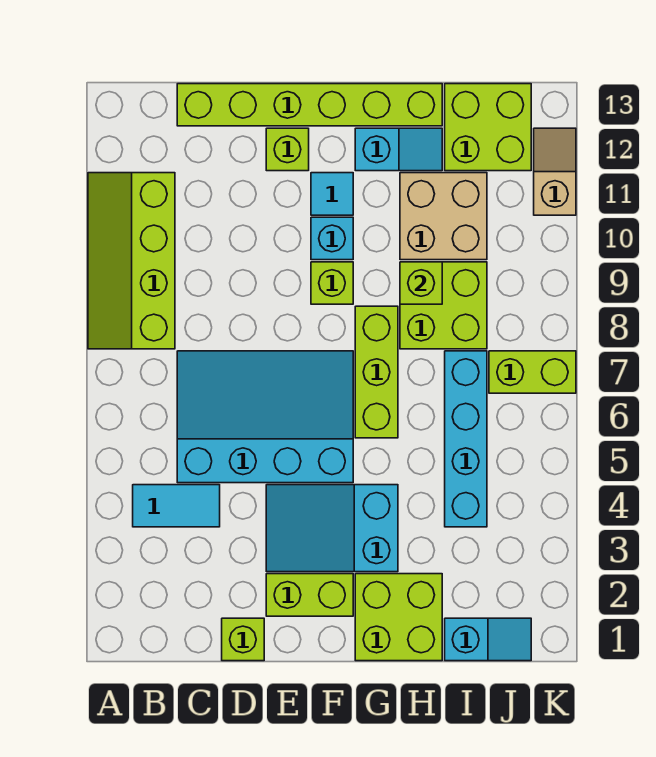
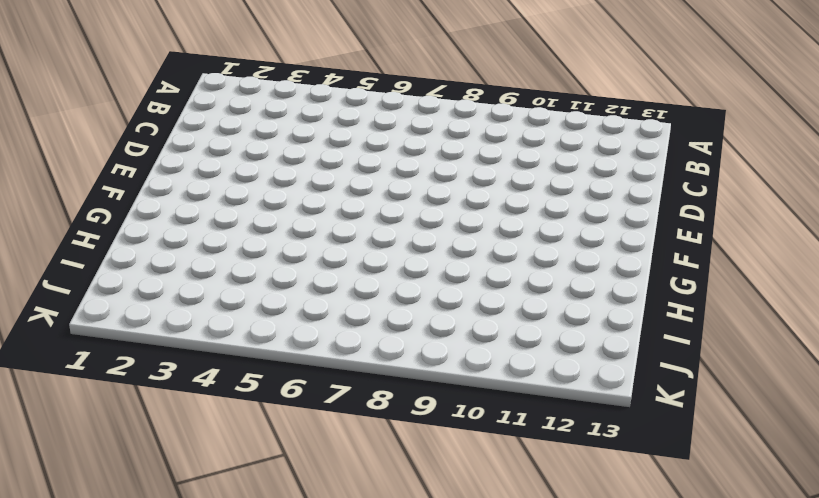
none -> lime 2x4 slope [88,173,175,349]
none -> cyan 1x2 tile [133,485,220,527]
none -> cyan 3x4 slope [177,351,353,483]

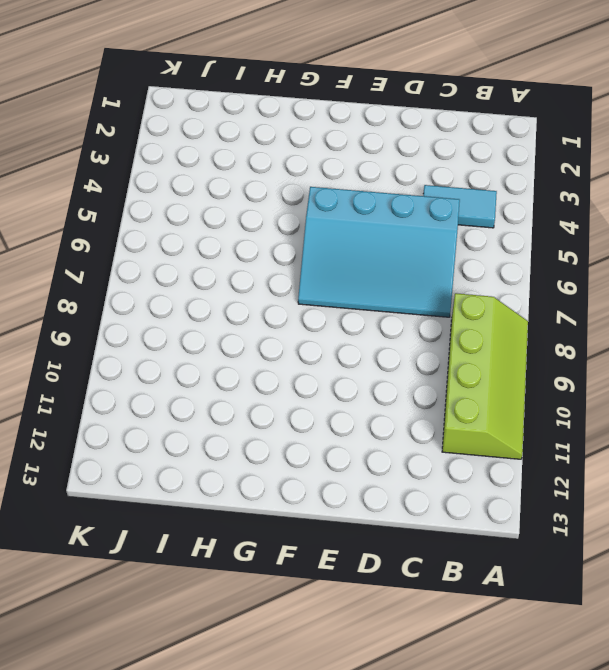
none -> lime 1x6 brick [177,84,442,126]
none -> lime 1x1 brick [222,618,264,661]
none -> lime 1x2 brick [266,574,353,616]

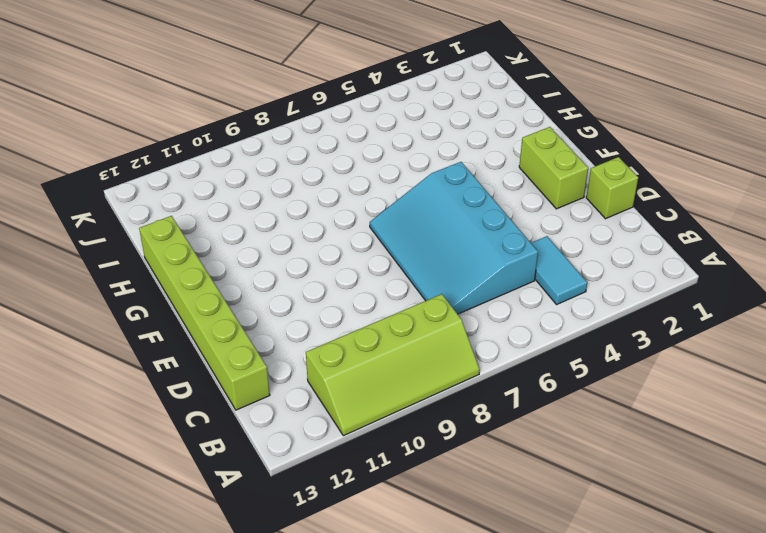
none -> cyan 2x3 slope [266,485,398,572]
none -> lime 1x1 brick [266,128,309,171]
none -> lime 1x1 brick [311,262,353,304]

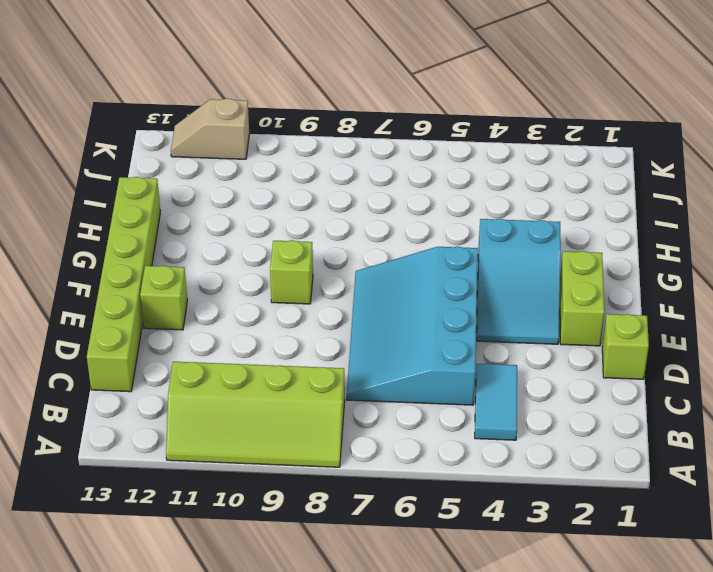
none -> cyan 1x1 brick [311,217,353,260]
none -> cyan 1x1 tile [311,173,353,215]
none -> lime 2x2 brick [355,574,442,661]

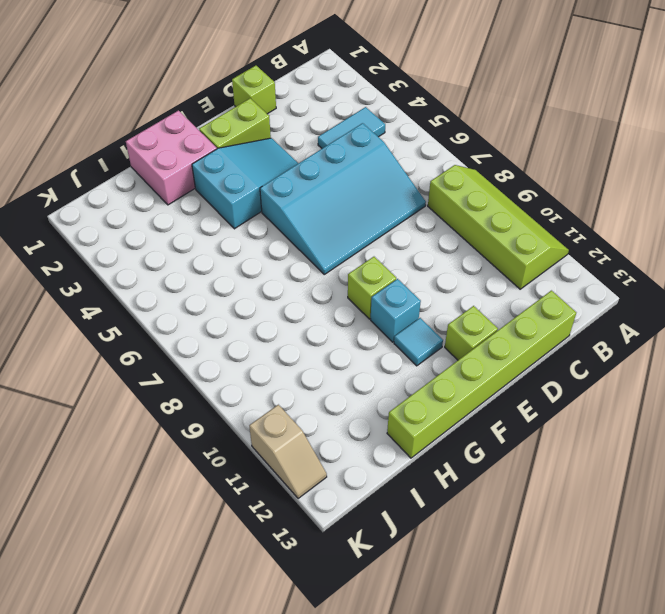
pink 2x2 brick [126,111,217,205] -> lime 2x2 brick [355,574,442,661]
none -> lime 1x3 brick [355,306,398,438]
none -> cyan 1x2 slope [355,128,442,171]
none -> lime 2x2 brick [400,262,487,349]

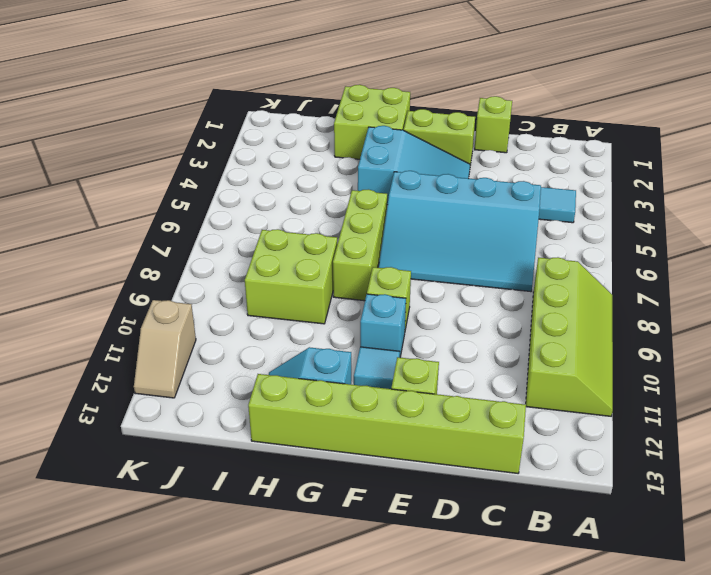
none -> tan 2x2 brick [400,173,487,260]
none -> cyan 1x2 slope [445,618,531,661]
none -> cyan 1x4 brick [445,351,487,527]

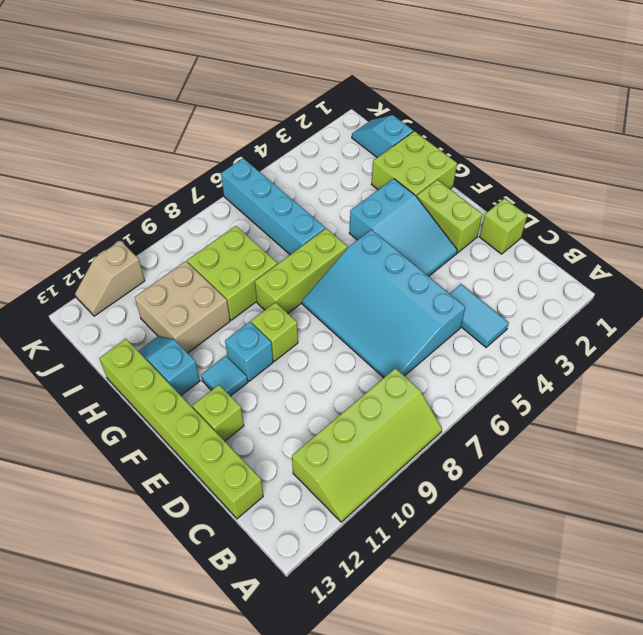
cyan 1x4 brick [221,158,325,255] -> cyan 1x4 brick turned to [445,351,487,527]
none -> lime 2x2 brick [445,84,531,171]
none -> lime 1x2 brick [489,351,576,393]
none -> lime 1x1 brick [400,262,442,304]

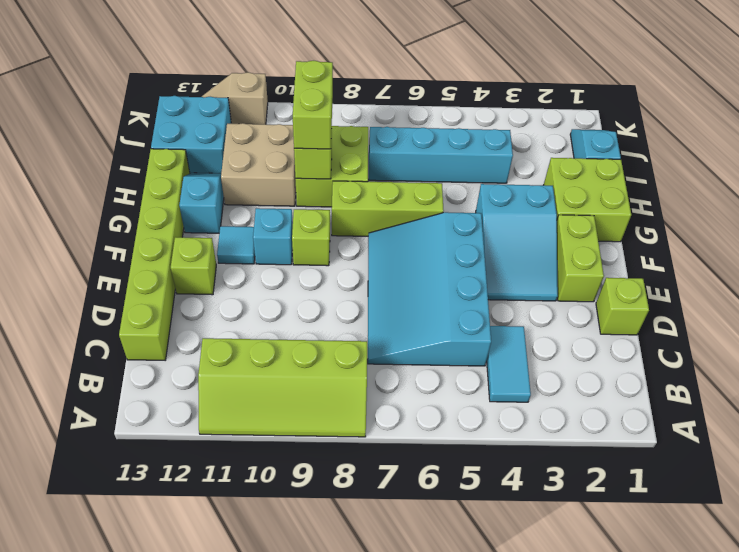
lime 1x2 brick [293,61,333,149] -> lime 1x2 brick moved to [489,351,576,393]
cyan 2x2 brick [151,96,231,173] -> lime 2x2 brick [445,84,531,171]

